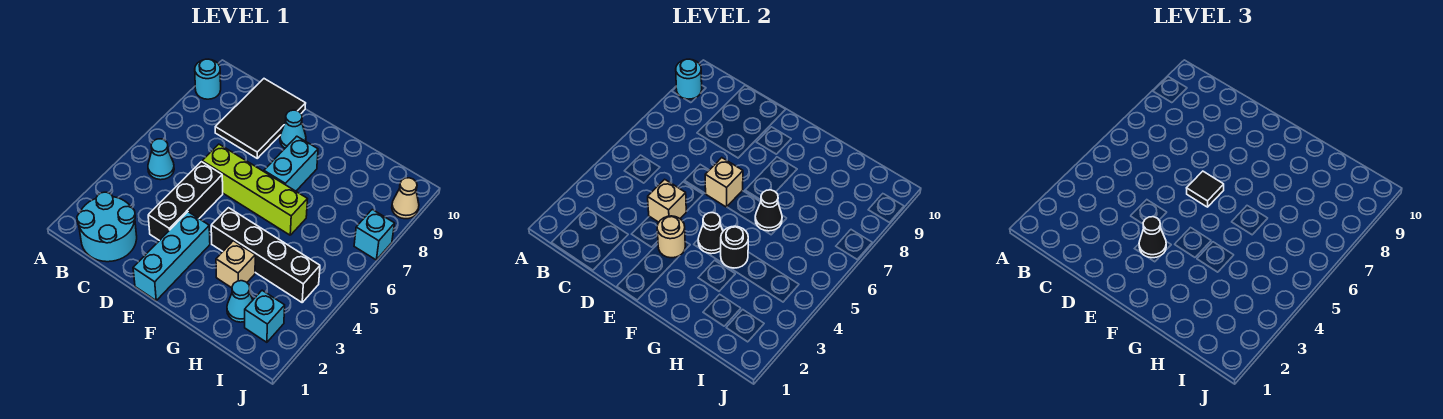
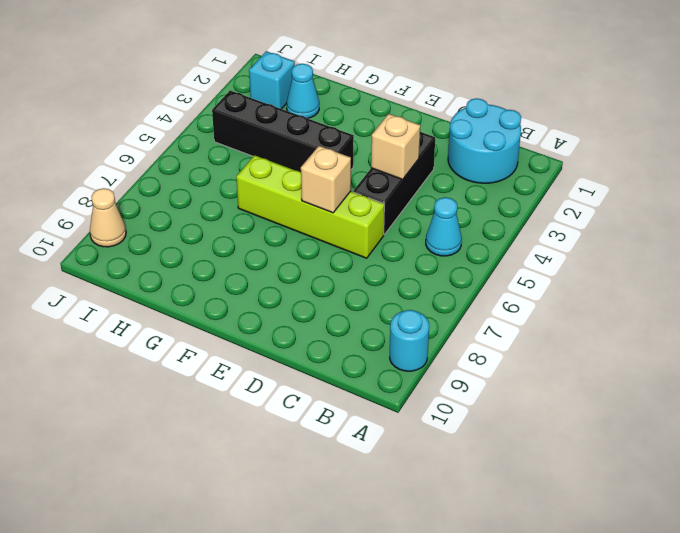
none -> black 2x3 tile [215,79,306,158]
none -> cyan 1x3 brick [133,212,210,300]
none -> cyan 1x1 cone [280,110,306,148]

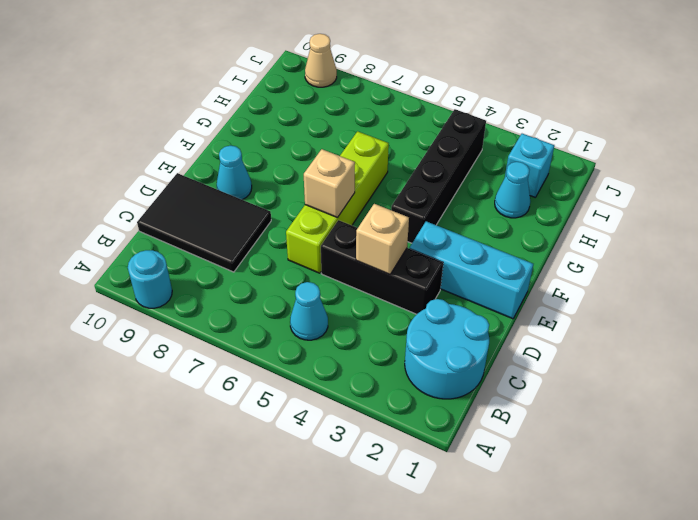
none -> cyan 1x2 brick [264,136,318,191]
none -> tan 1x1 brick [216,241,255,288]
none -> cyan 1x1 brick [354,210,395,260]

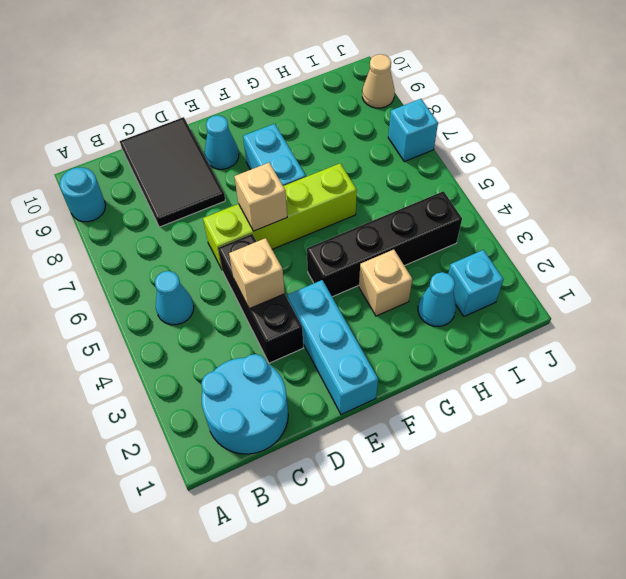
none -> cyan 1x1 round brick [676,59,702,99]
none -> tan 1x1 round brick [657,216,685,258]
none -> black 1x1 cone [698,213,723,254]

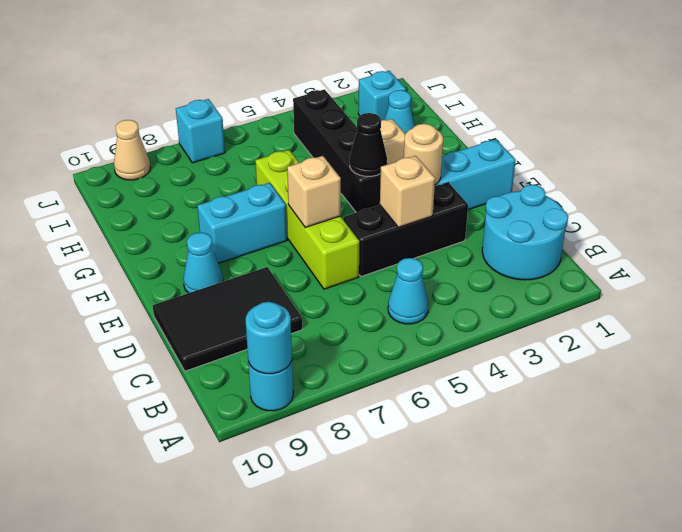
none -> black 1x1 round brick [721,226,748,268]
none -> black 1x1 cone [755,190,782,231]
none -> black 1x1 cone [1139,217,1166,258]

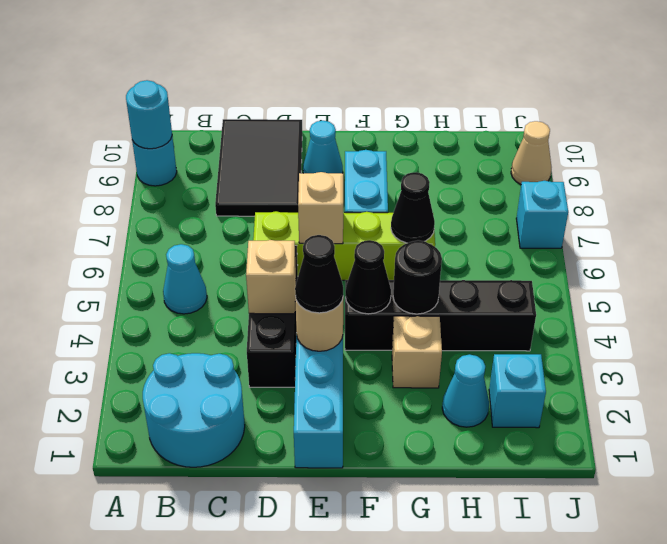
none -> black 1x1 tile [1187,171,1224,207]

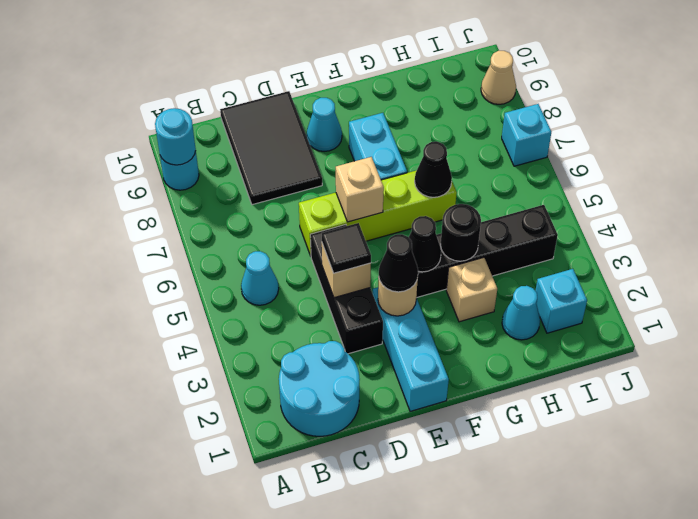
black 1x1 tile [321,223,371,273] -> black 1x1 tile moved to [1187,171,1224,207]

